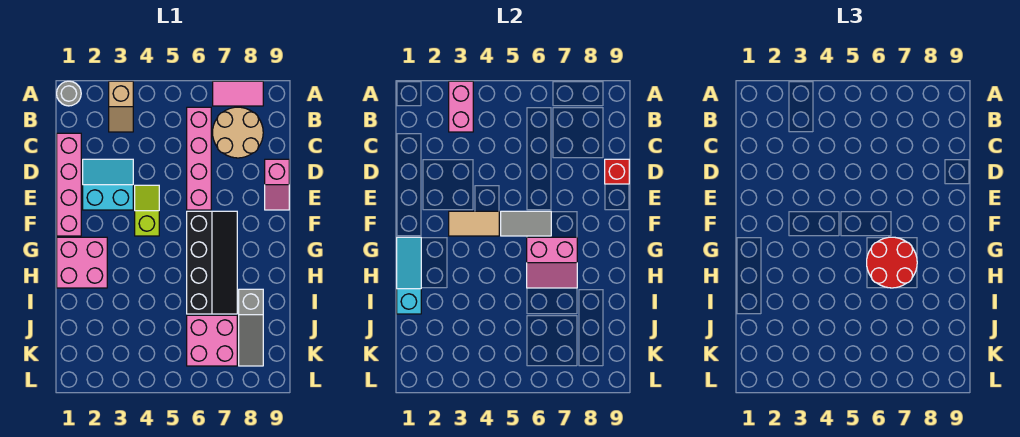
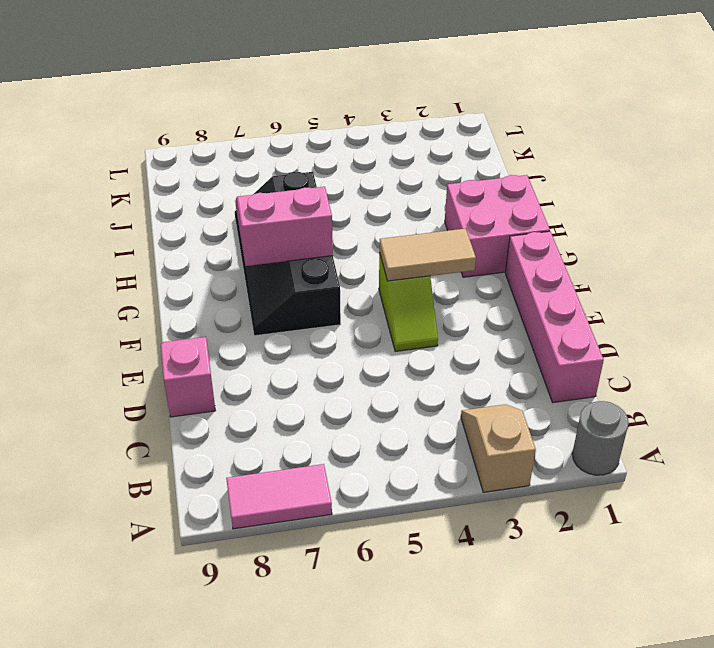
none -> pink 1x4 brick [187,107,211,210]
none -> tan 2x2 round brick [213,107,263,158]
none -> cyan 2x2 slope [83,159,133,210]

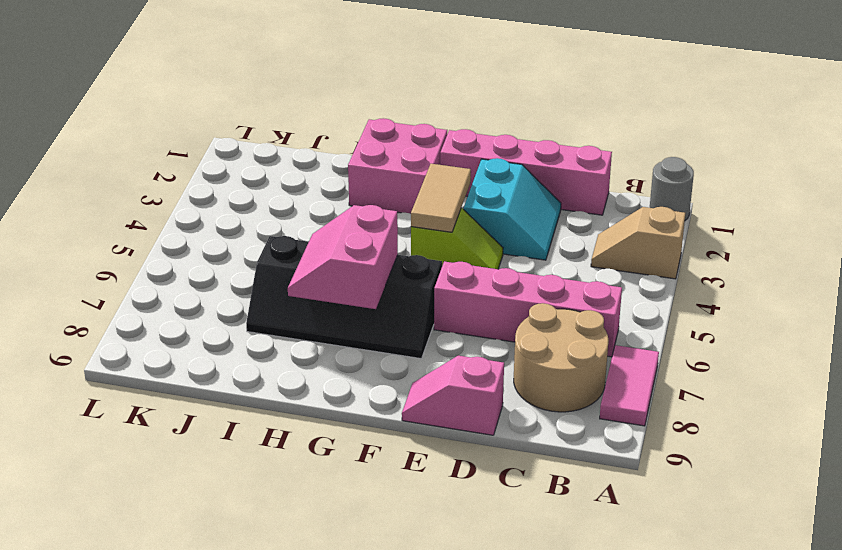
none -> grey 1x3 slope [239,289,263,366]
none -> pink 2x2 brick [187,315,237,366]
none -> pink 1x2 brick [449,81,473,132]

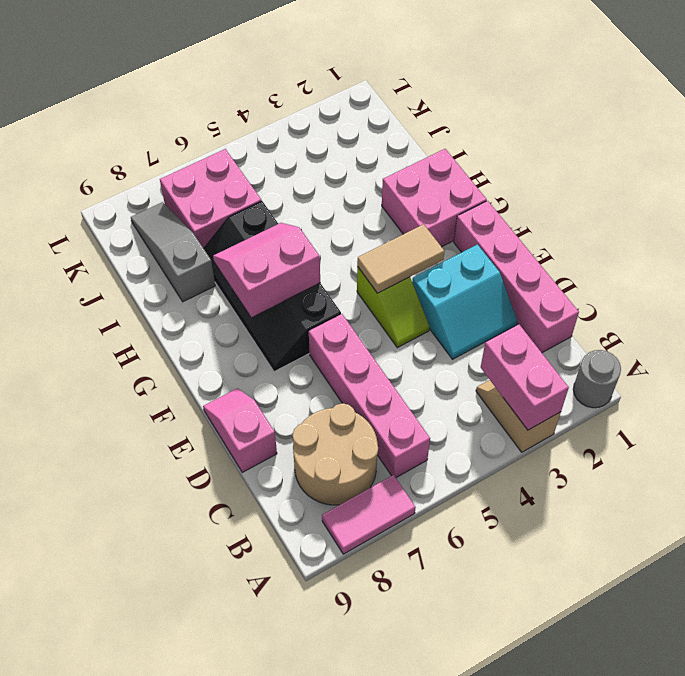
none -> red 1x1 brick [605,159,629,184]
none -> grey 1x2 tile [501,211,551,236]
none -> cyan 1x3 slope [397,237,421,314]

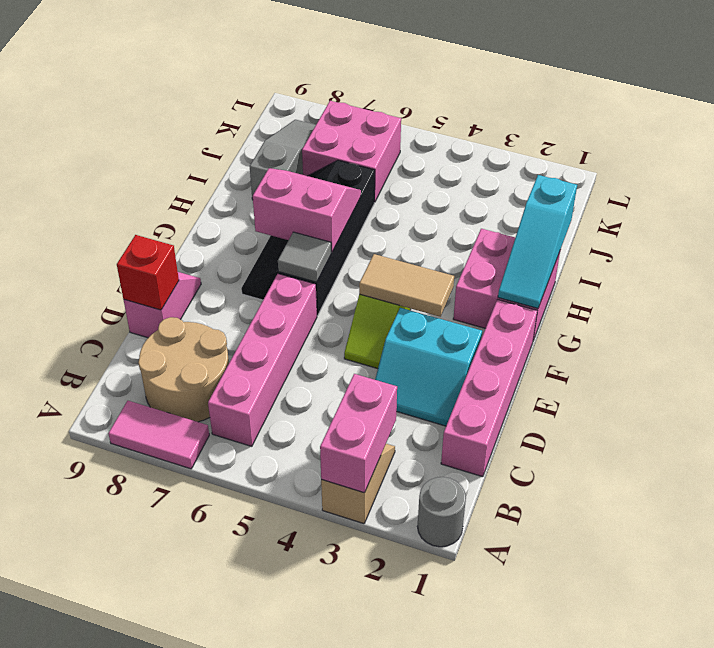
grey 1x1 tile [278,232,331,282] -> grey 1x2 tile [501,211,551,236]
none -> red 2x2 round brick [867,237,917,288]

